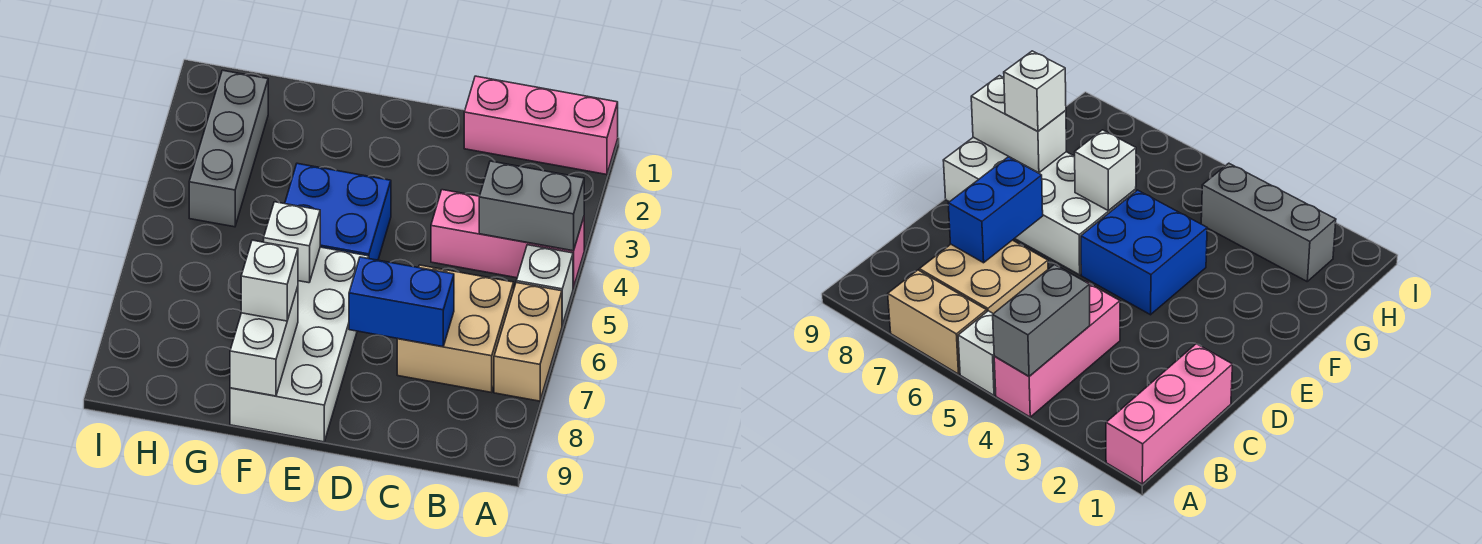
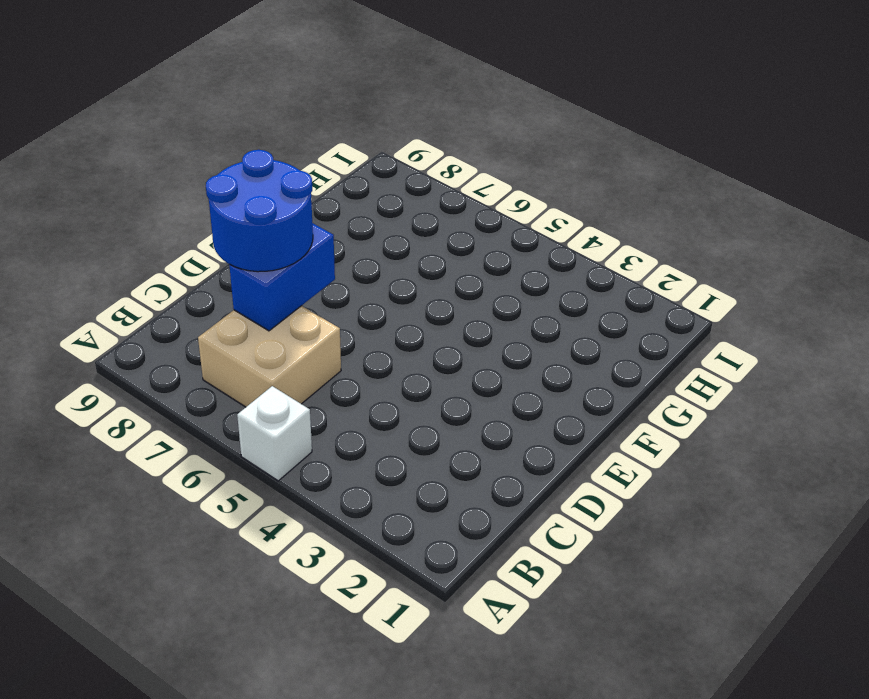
blue 2x2 round brick [206,150,313,272] -> none
none -> pink 1x3 brick [464,76,618,175]
none -> pink 1x3 brick [431,190,584,288]
none -> tan 1x2 brick [494,283,562,401]

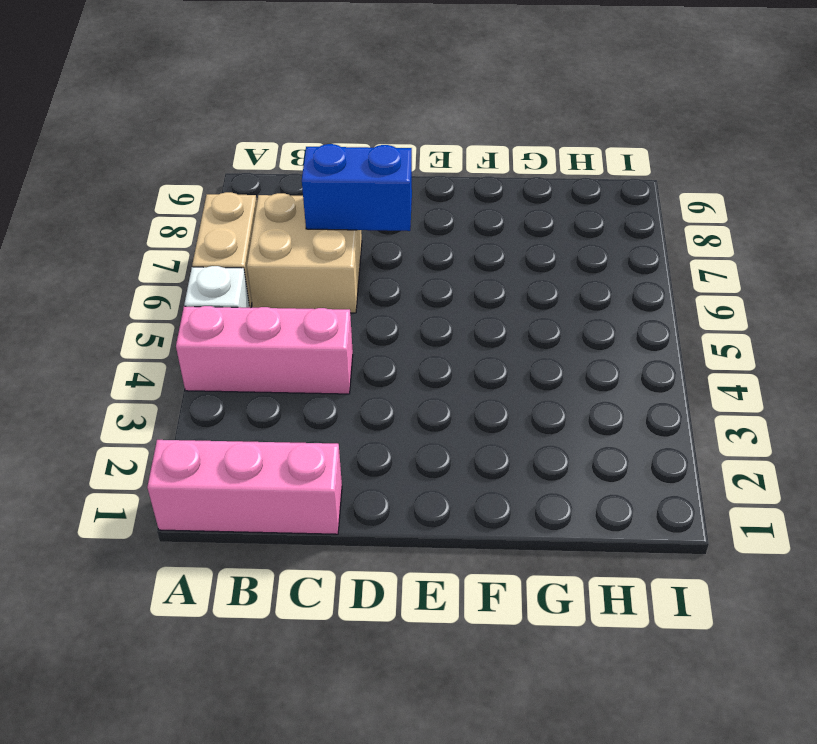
none -> blue 2x2 brick [285,163,391,260]
none -> white 2x4 brick [230,247,369,442]
none -> grey 1x3 brick [189,70,268,227]

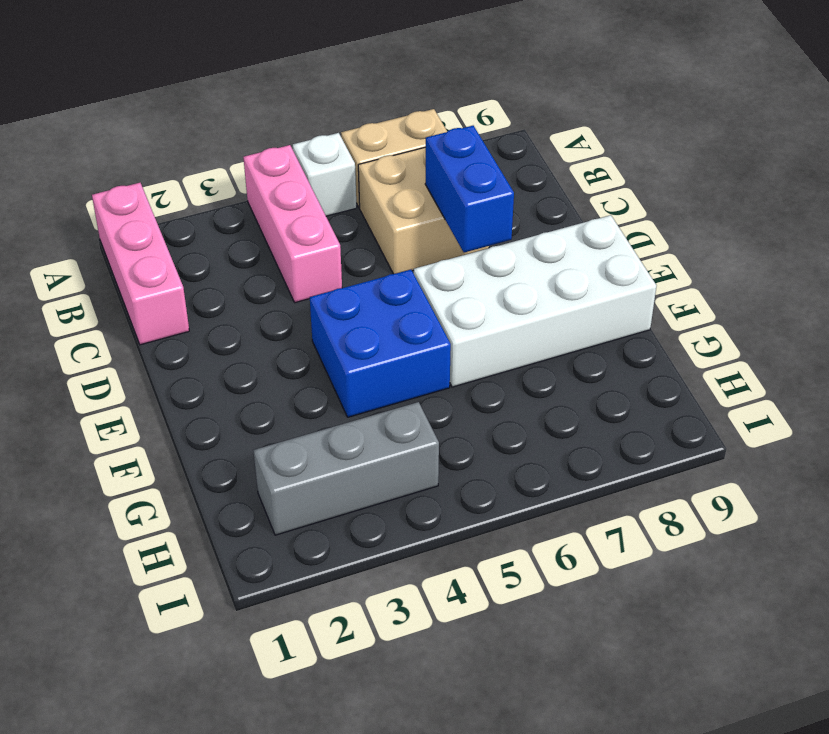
none -> grey 1x2 brick [479,161,584,251]
none -> white 1x1 brick [264,202,320,283]
none -> white 1x2 brick [230,287,298,396]

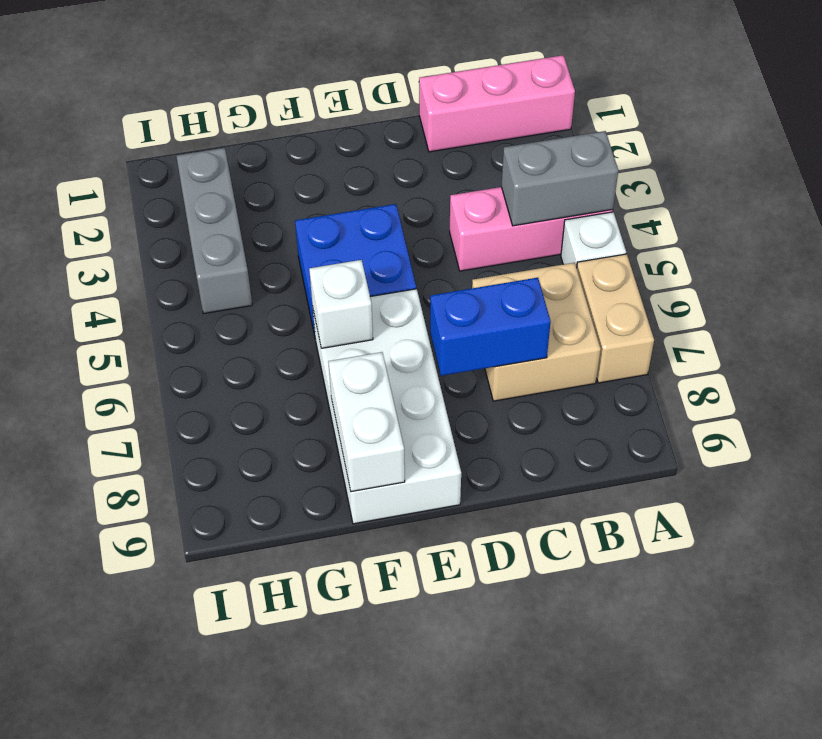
none -> white 1x1 brick [241,240,298,321]

